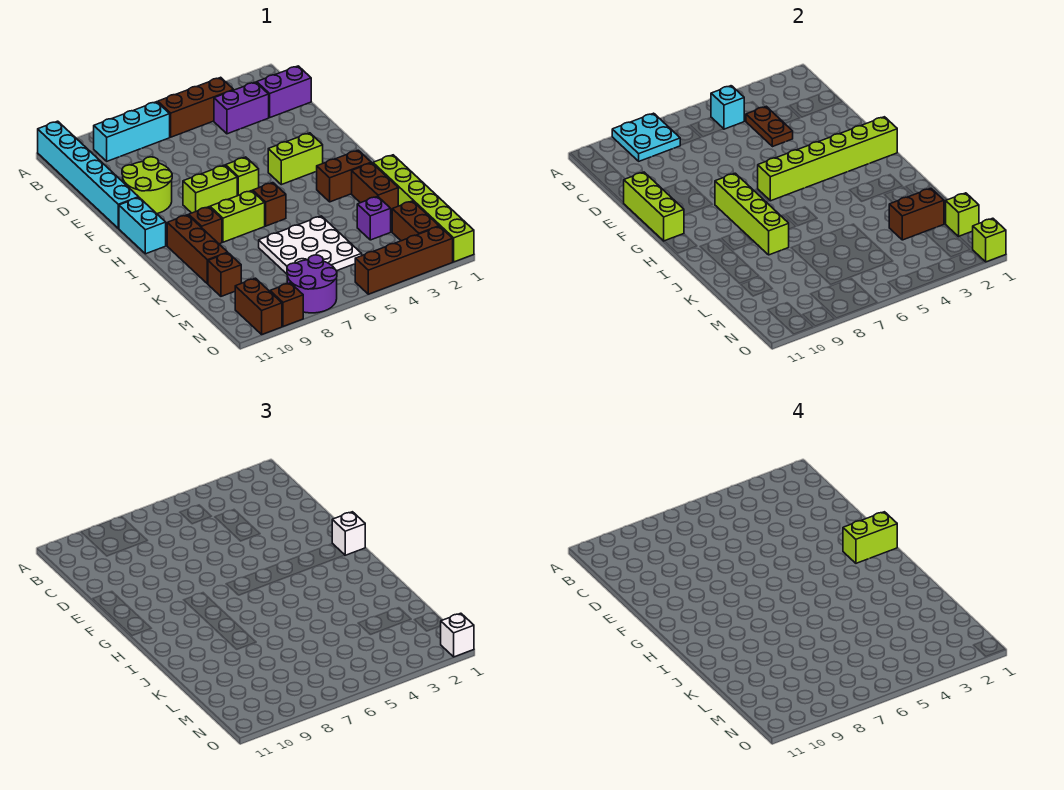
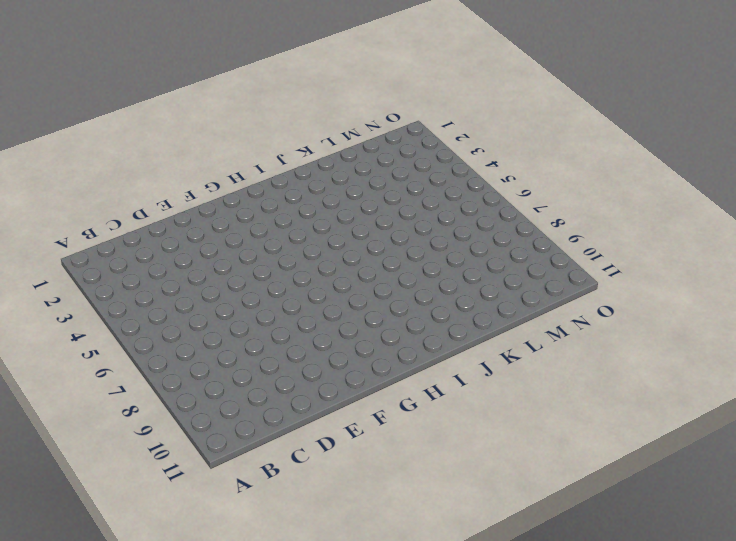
none -> cyan 1x6 brick [38,121,139,228]
none -> brown 1x3 brick [158,77,233,137]
none -> cyan 1x3 brick [94,102,170,161]
none -> purple 1x2 brick [257,66,311,117]

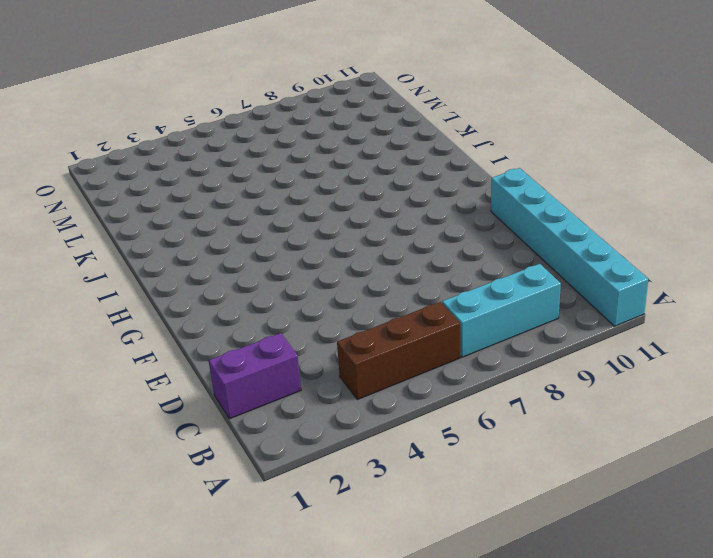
none -> purple 1x2 brick [214,82,269,134]
none -> lime 2x2 round brick [122,157,172,214]
none -> lime 1x2 brick [268,133,323,185]
none -> lime 1x1 brick [226,157,259,196]

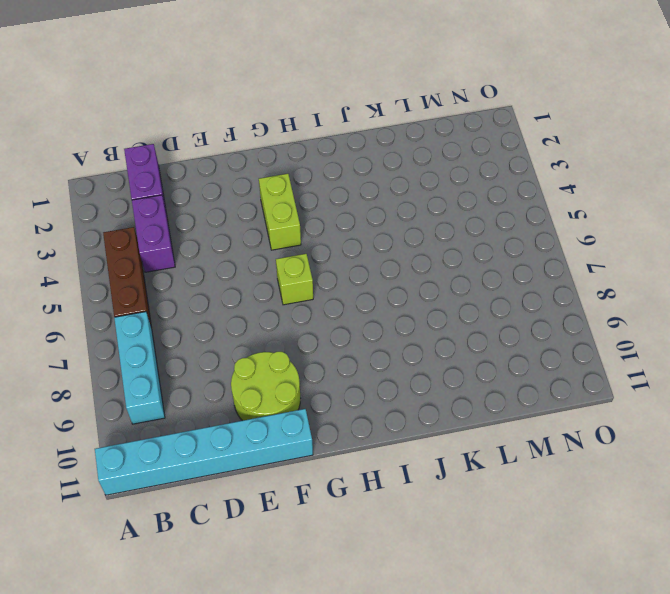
none -> lime 1x2 brick [183,165,237,213]
none -> cyan 1x2 brick [119,198,166,254]
none -> brown 1x2 brick [317,150,371,202]
none -> brown 1x1 brick [253,183,286,226]

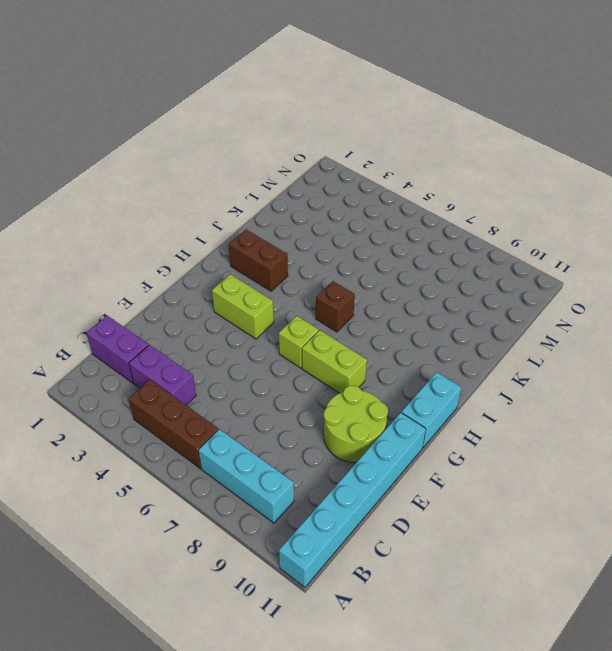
none -> lime 1x2 brick [210,191,265,242]
none -> brown 1x1 brick [189,207,222,244]
none -> brown 1x3 brick [167,215,228,284]
none -> lime 1x6 brick [373,155,474,262]

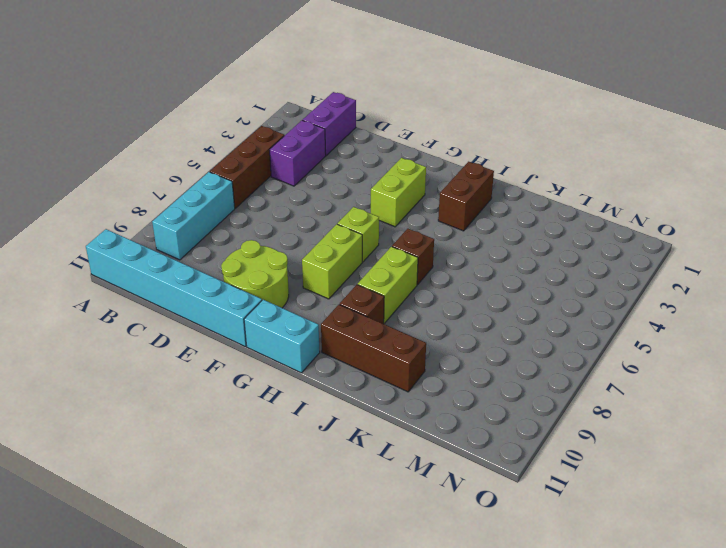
none -> lime 1x6 brick [373,155,474,262]
none -> brown 1x2 brick [352,163,398,214]
none -> white 3x3 plate [259,216,362,274]
none -> purple 1x1 brick [357,196,391,240]

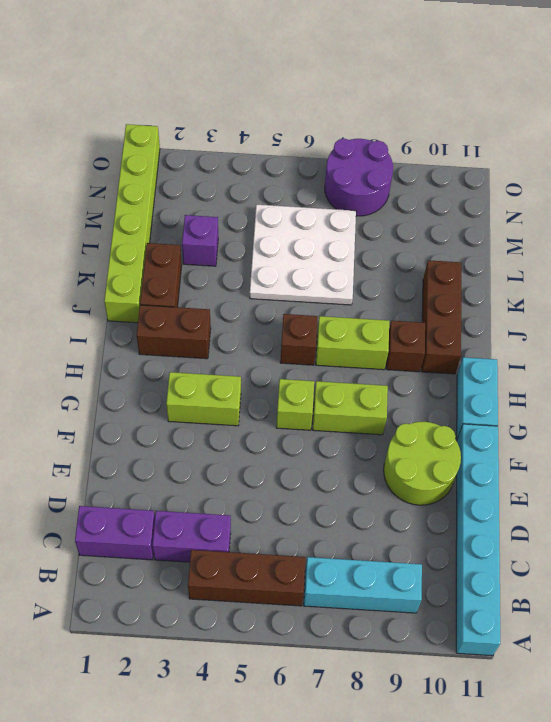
none -> brown 1x1 brick [208,253,241,296]
none -> brown 1x2 brick [392,201,439,241]
none -> brown 1x2 brick [235,278,282,334]
none -> brown 1x4 brick [355,226,453,294]

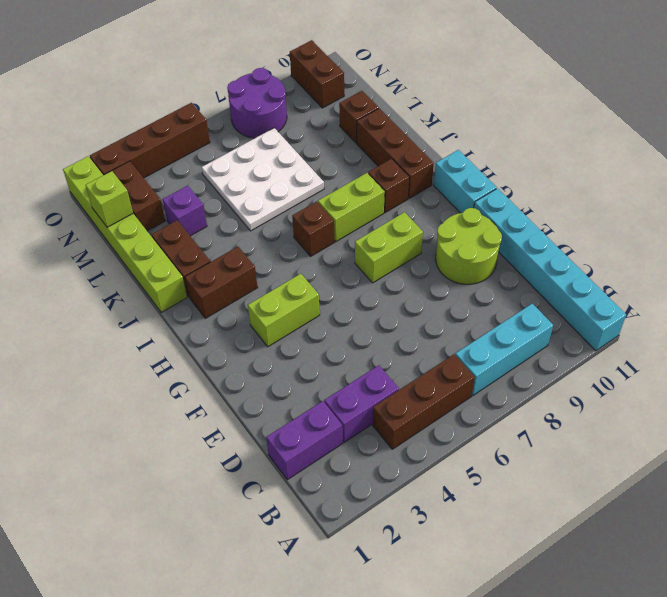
none -> lime 1x1 brick [226,157,259,196]
none -> brown 1x1 brick [270,283,303,327]
none -> cyan 2x2 plate [612,113,680,161]
none -> cyan 1x1 brick [711,86,744,129]

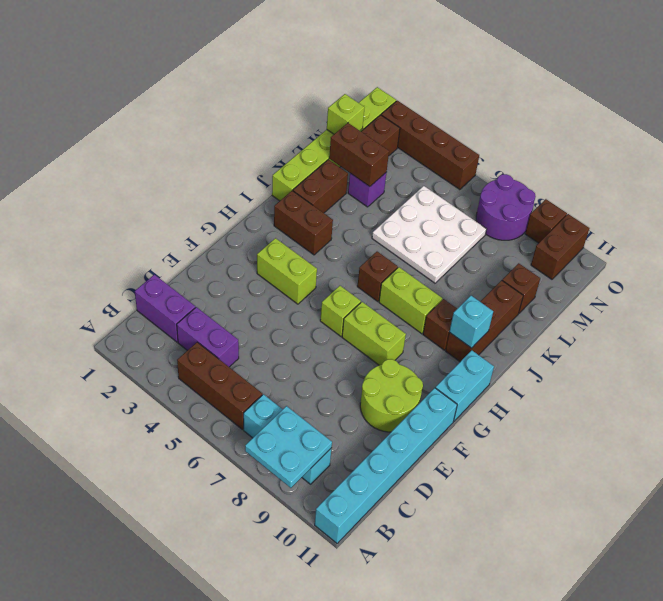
cyan 1x1 brick [450,296,493,348] -> cyan 1x1 brick moved to [711,86,744,129]
none -> brown 1x2 plate [746,106,793,147]
none -> lime 1x3 brick [624,172,684,241]
none -> lime 1x6 brick [758,117,897,201]
none -> lime 1x4 brick [715,173,789,255]

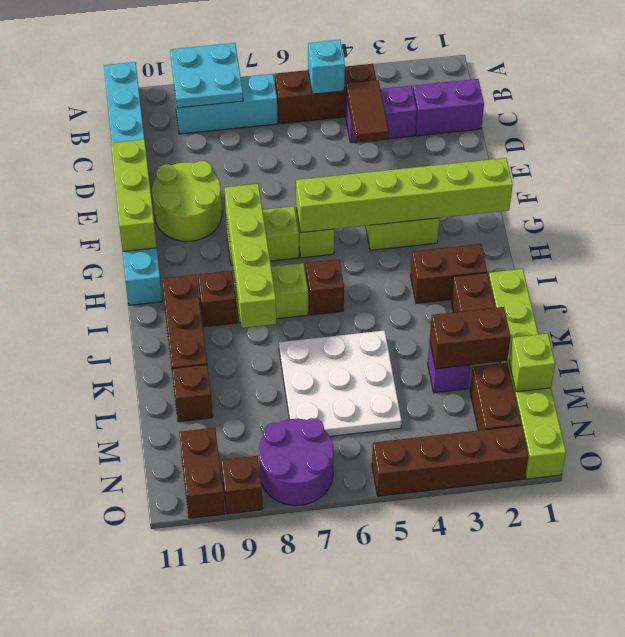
brown 1x2 tile [346,80,389,143] -> brown 1x2 plate [746,106,793,147]
none -> lime 1x1 brick [972,218,1006,262]
none -> white 1x1 brick [332,512,365,555]
none -> white 1x1 brick [440,613,474,657]
none -> lime 1x2 brick [843,512,897,563]

